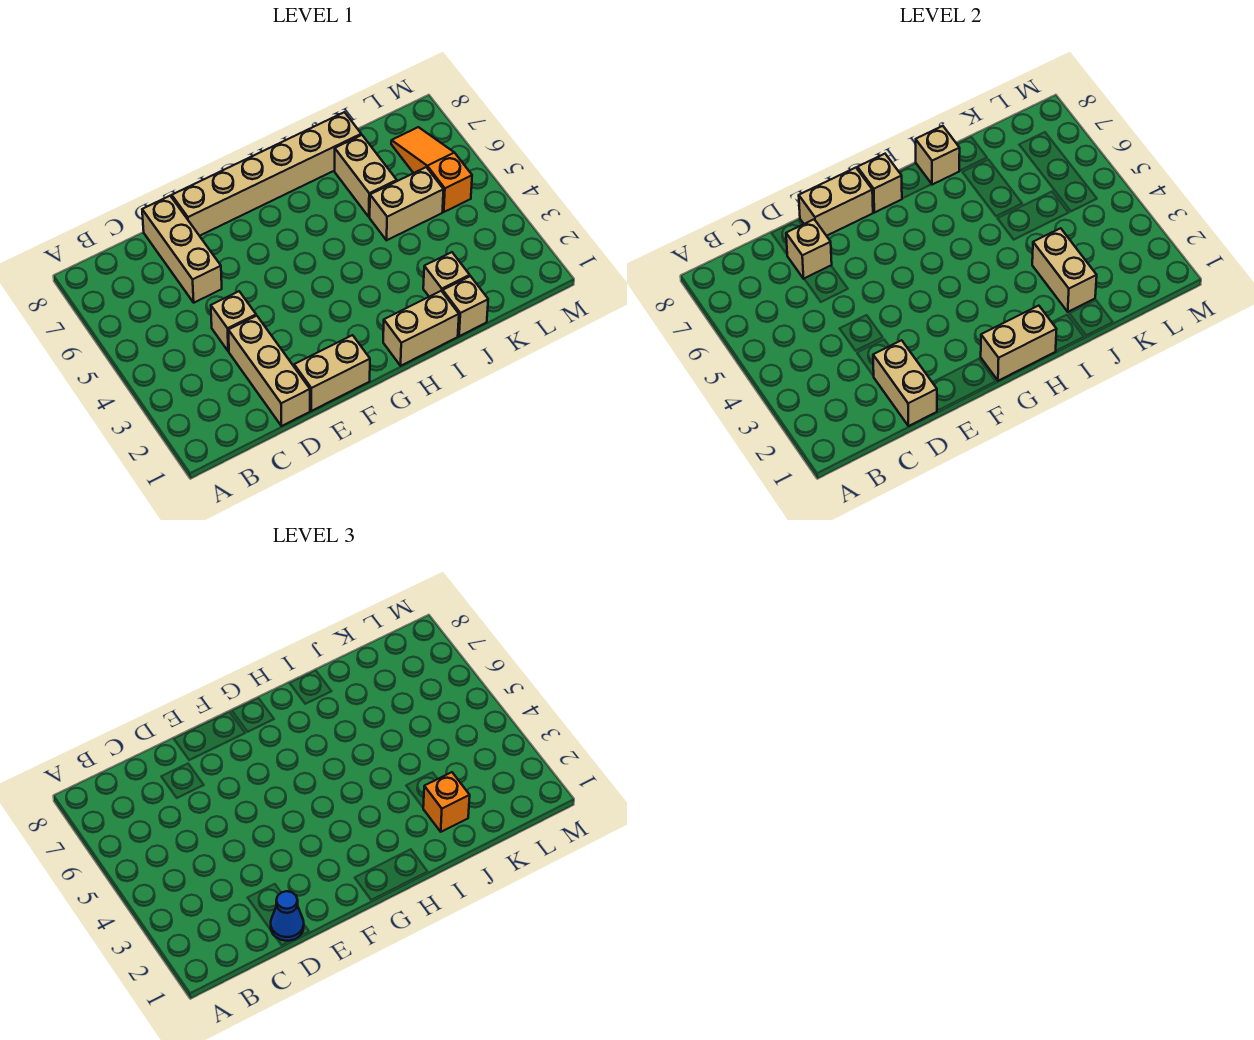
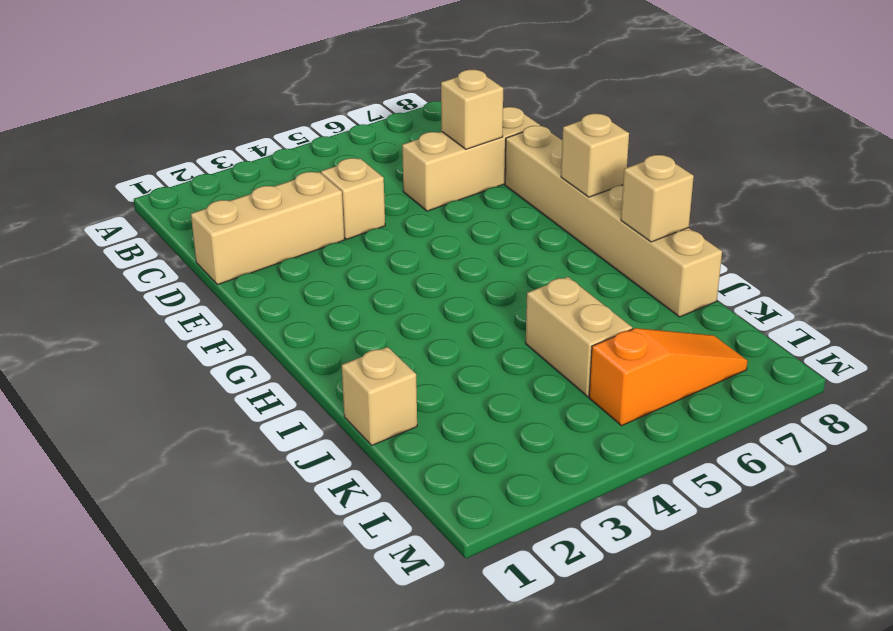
none -> tan 1x2 brick [294,335,370,411]
none -> tan 1x2 brick [383,291,459,366]
none -> tan 1x1 brick [423,252,470,297]

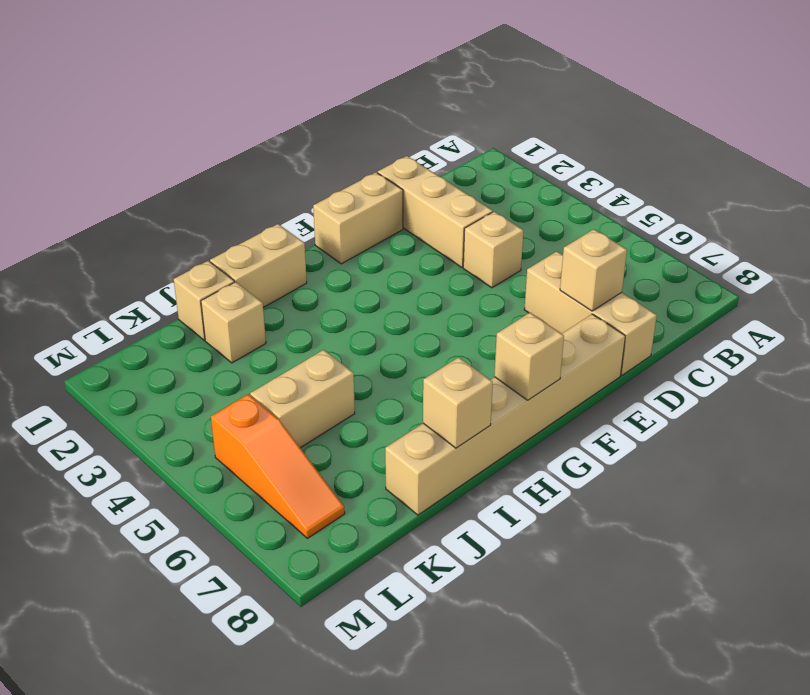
none -> tan 1x2 brick [335,135,397,217]
none -> tan 1x2 brick [873,340,937,426]
none -> tan 1x2 brick [799,168,873,236]

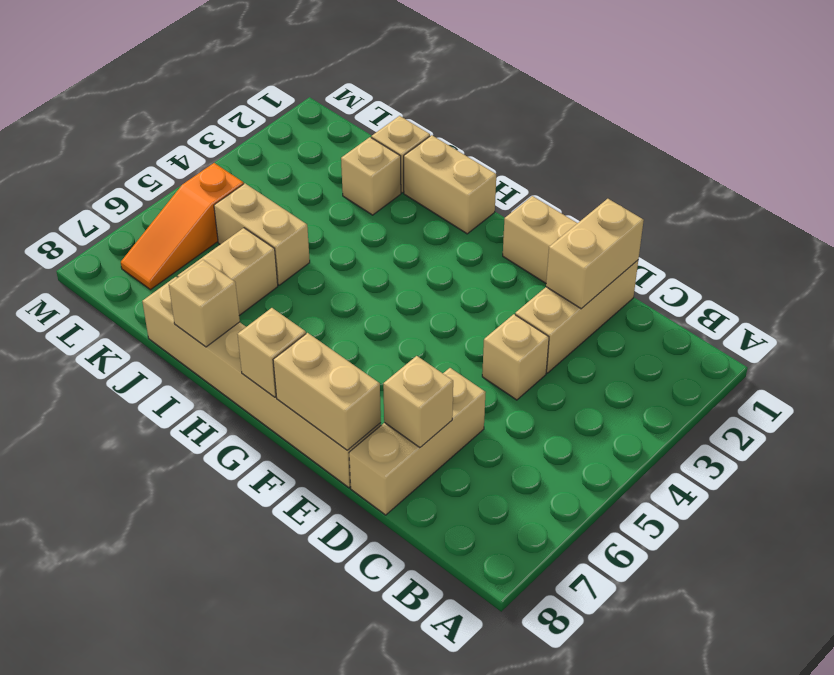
none -> tan 1x2 brick [981,306,1057,381]
none -> tan 1x2 brick [1032,228,1097,312]
none -> blue 1x1 cone [271,891,304,941]

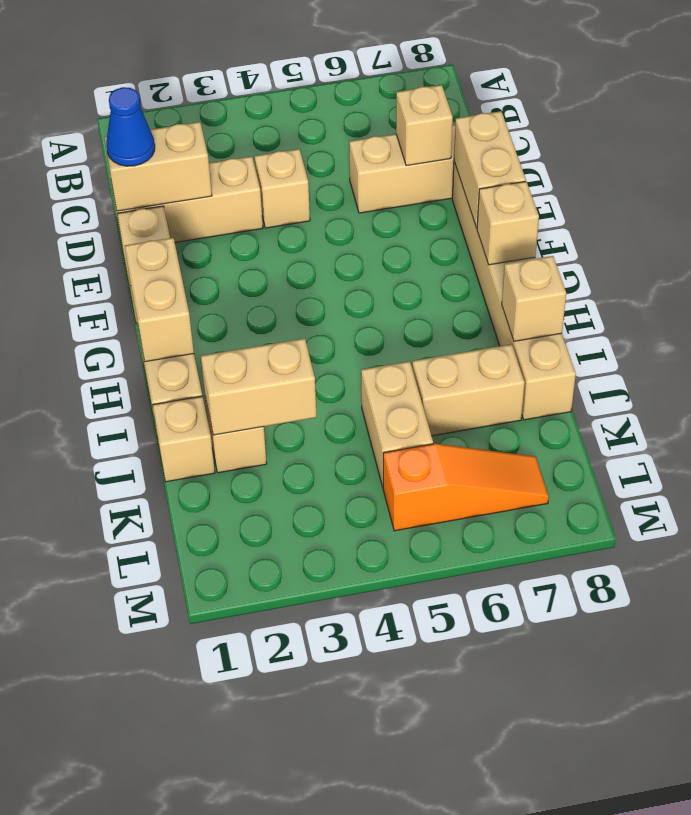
none -> orange 1x1 brick [423,772,470,832]

